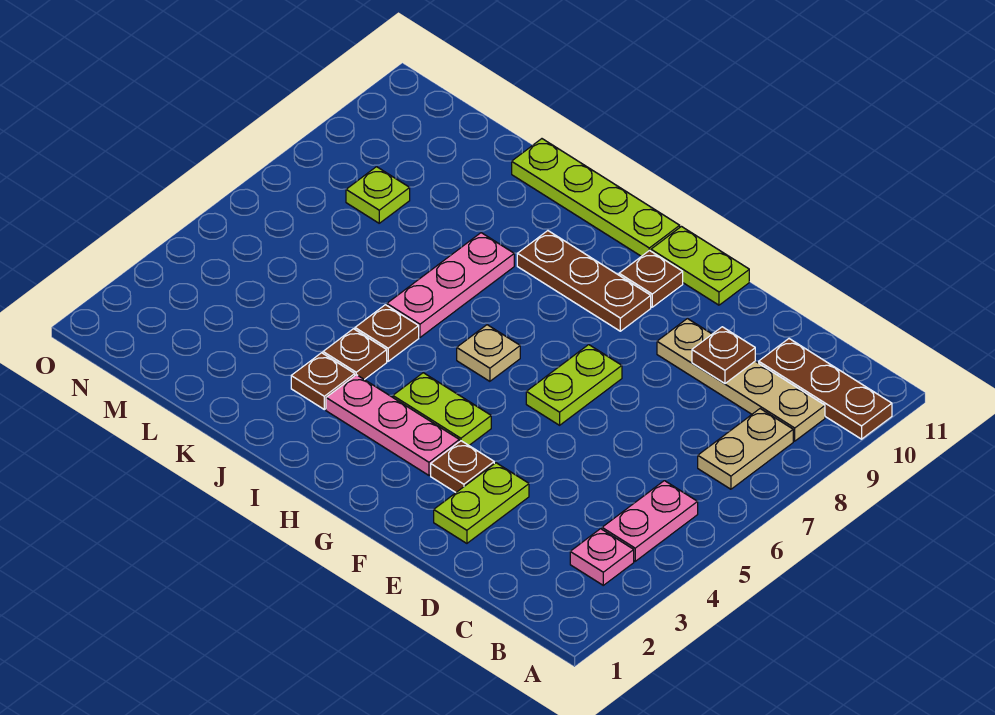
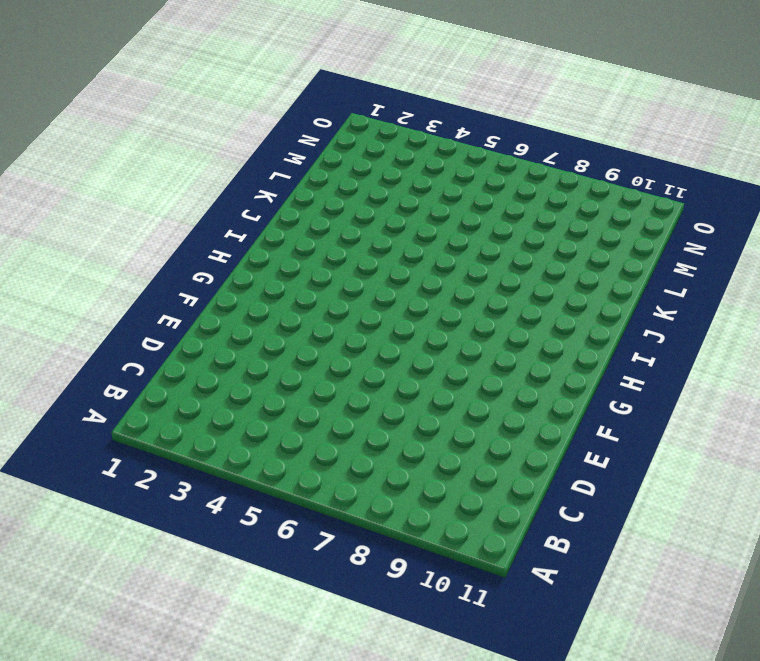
none -> brown 1x3 plate [759,339,892,439]
none -> pink 1x1 plate [570,529,634,585]
none -> pink 1x2 plate [602,481,698,561]

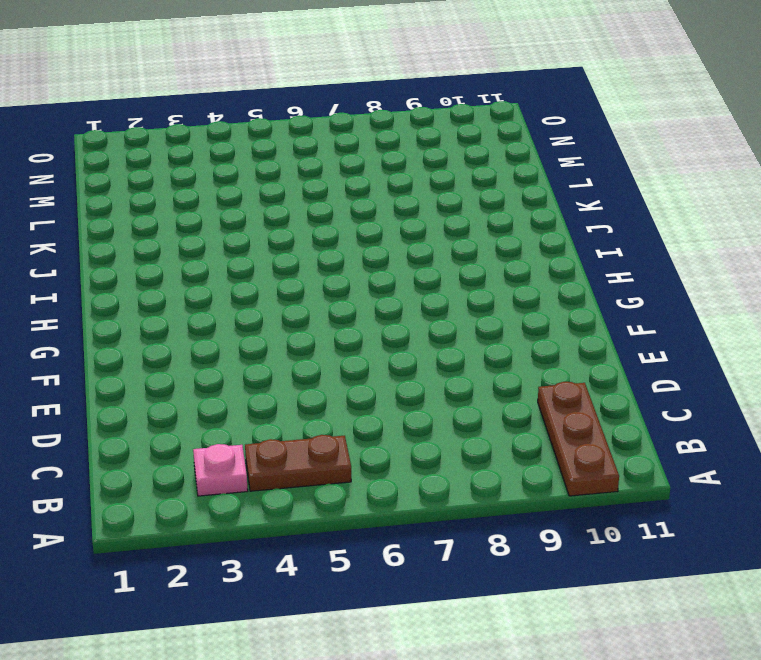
brown 1x2 plate [245,435,351,491] -> pink 1x2 plate [602,481,698,561]
none -> tan 1x2 plate [698,409,793,489]
none -> tan 1x4 plate [657,319,825,441]
none -> lime 1x2 plate [434,463,529,543]

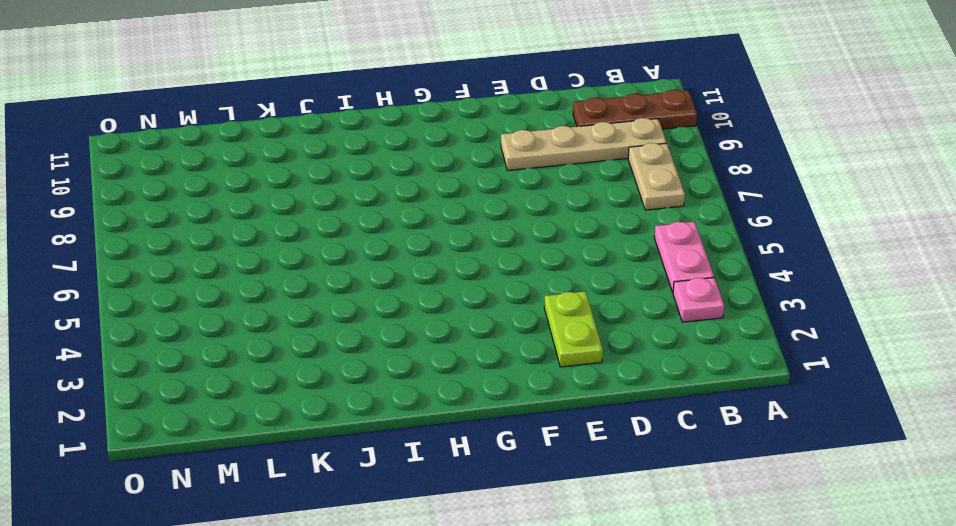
none -> brown 1x1 plate [431,441,494,492]
none -> lime 1x2 plate [526,345,622,425]
none -> lime 1x2 plate [651,227,749,305]

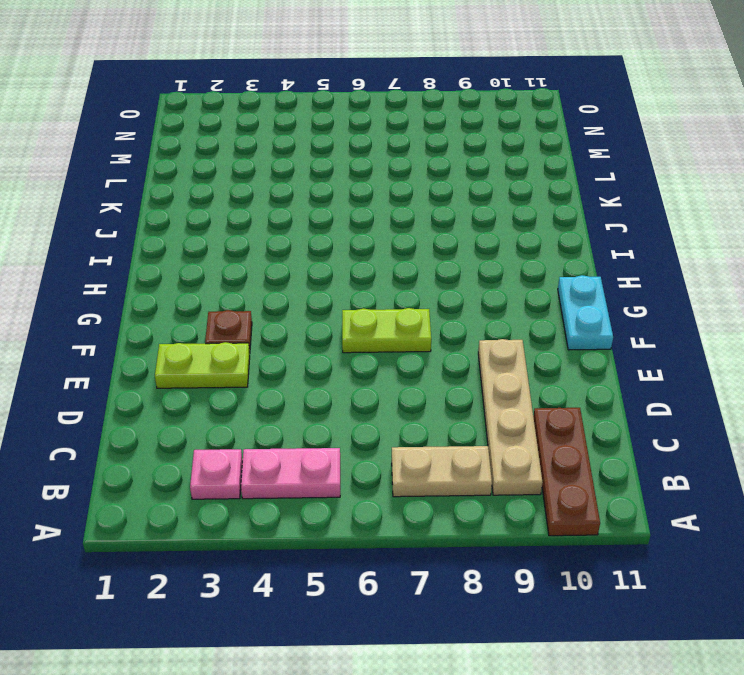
cyan 1x2 plate [558,275,613,350] -> lime 1x2 plate [651,227,749,305]
none -> pink 1x3 plate [326,375,459,475]
none -> lime 1x2 plate [393,373,491,445]
none -> brown 1x3 plate [517,231,651,331]

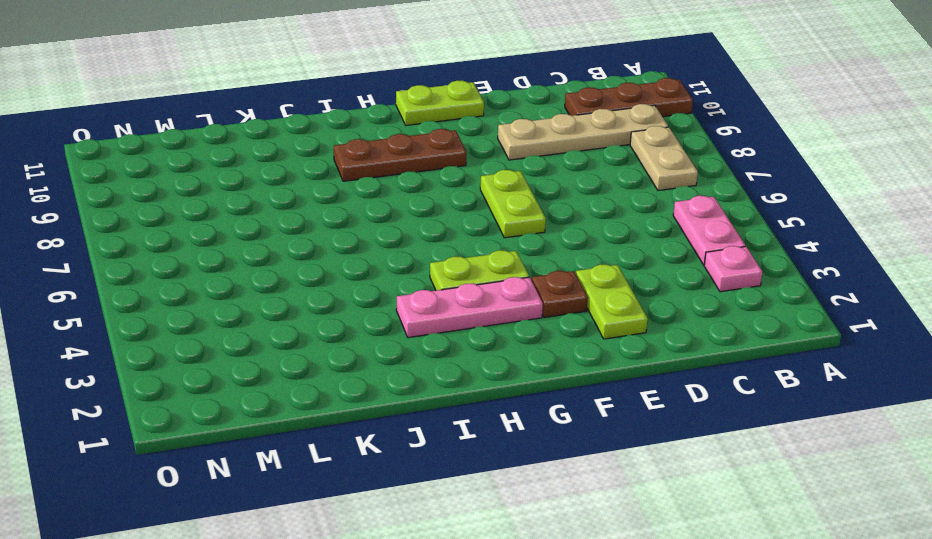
none -> brown 1x1 plate [619,250,683,307]
none -> tan 1x1 plate [457,325,520,381]
none -> lime 1x4 plate [512,139,680,256]

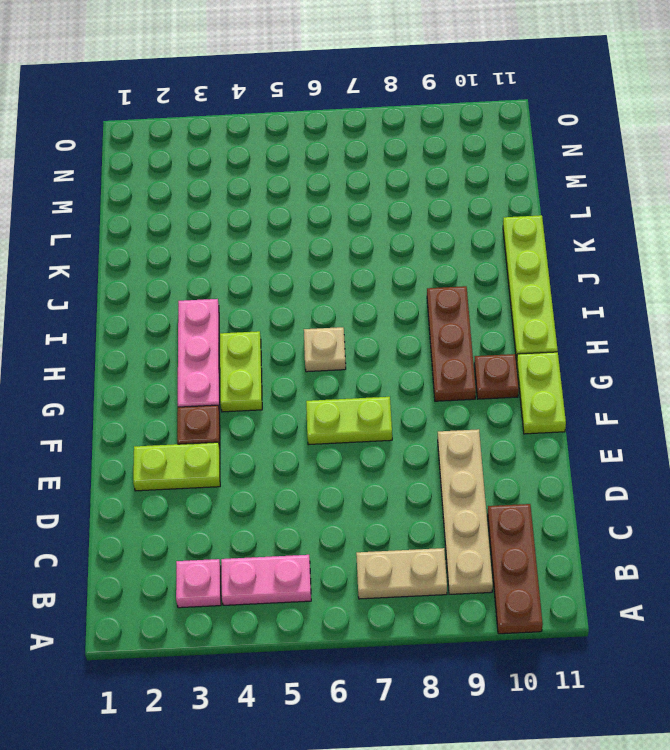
none -> brown 1x1 plate [291,353,355,409]
none -> brown 1x1 plate [323,329,387,380]
none -> brown 1x1 plate [355,305,419,361]

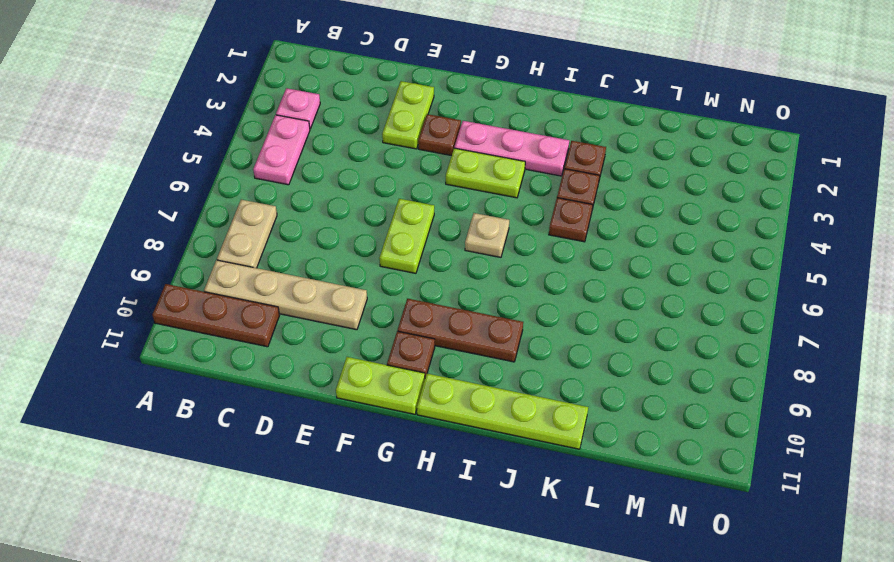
none -> pink 1x3 plate [387,233,514,337]
none -> lime 1x1 plate [346,167,410,223]
none -> brown 1x1 plate [692,327,755,383]

